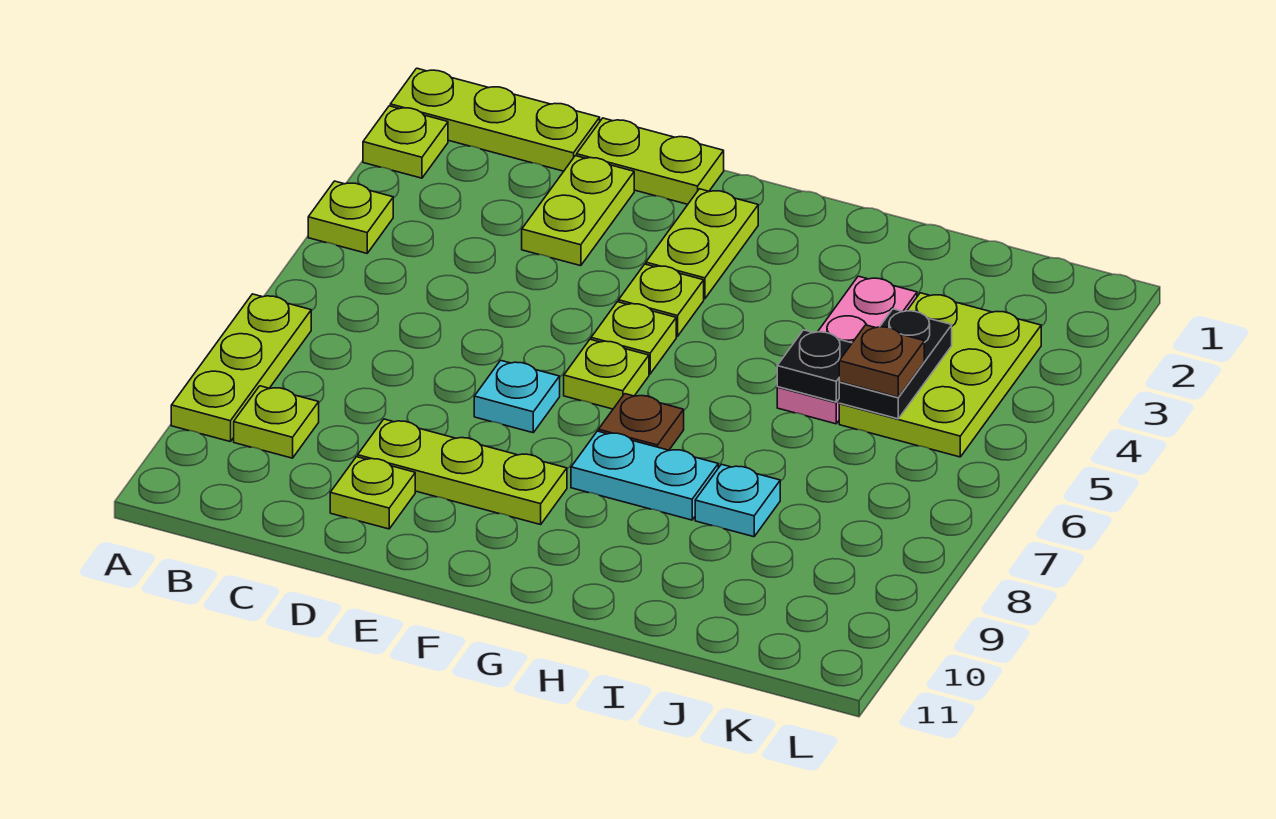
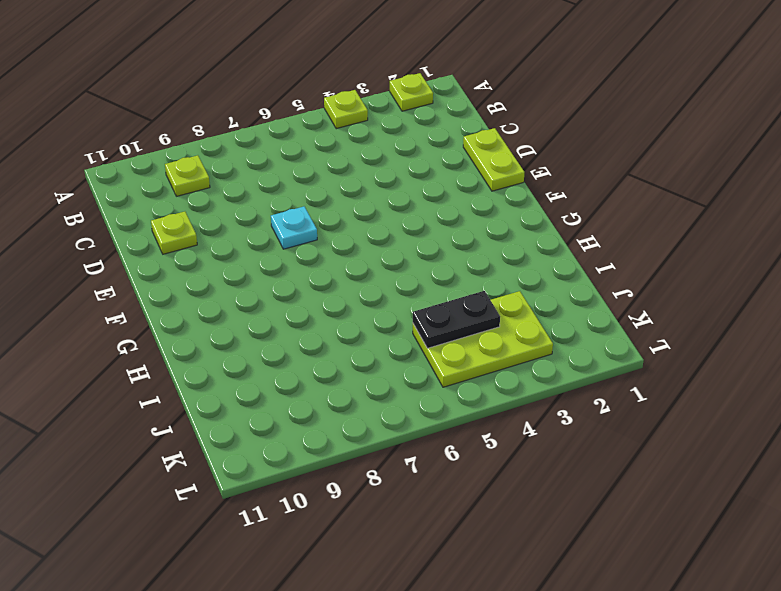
none -> lime 1x3 plate [390,68,600,171]
none -> lime 1x3 plate [171,294,311,442]
none -> lime 1x2 plate [522,156,634,266]

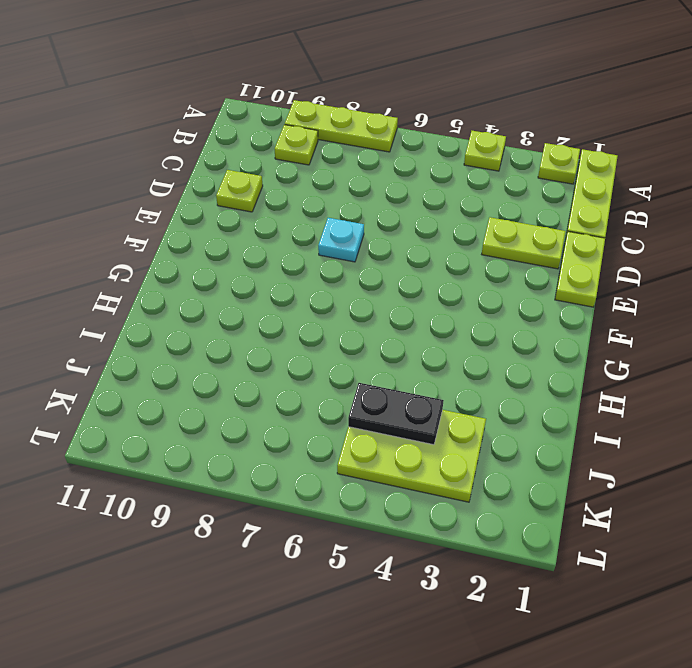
none -> lime 1x3 plate [358,419,567,525]
none -> lime 1x2 plate [646,189,758,299]
none -> lime 1x1 plate [619,264,704,336]

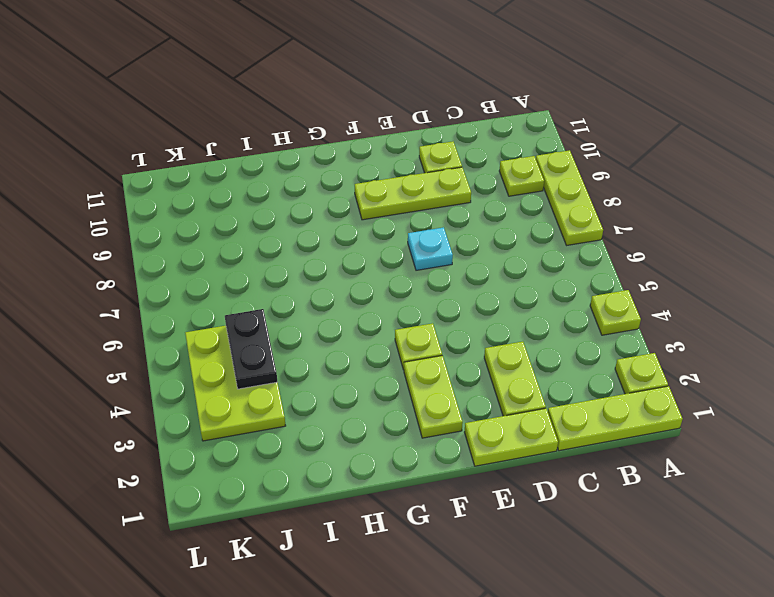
none -> lime 1x1 plate [591,302,676,374]
none -> lime 1x1 plate [564,339,649,409]
none -> brown 1x1 plate [598,394,684,450]

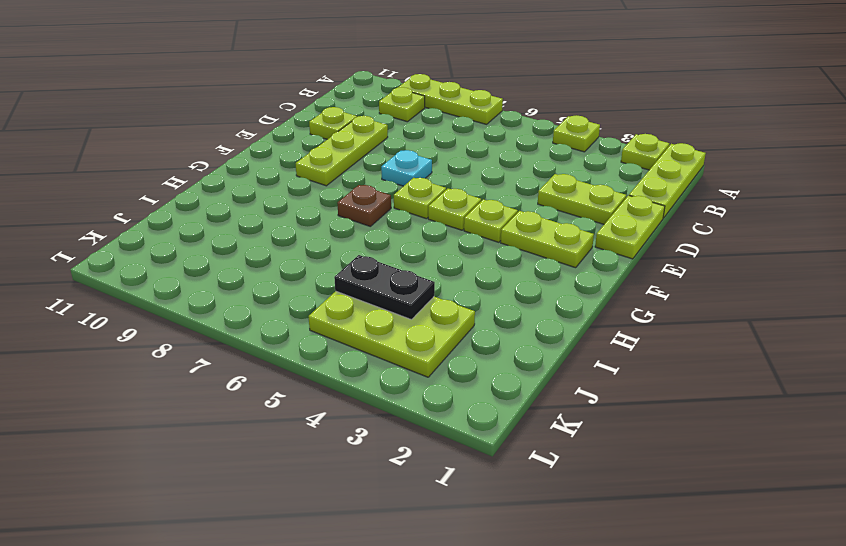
none -> cyan 1x2 plate [571,431,718,520]
none -> pink 1x3 plate [777,276,917,424]
none -> cyan 1x1 plate [695,464,780,537]

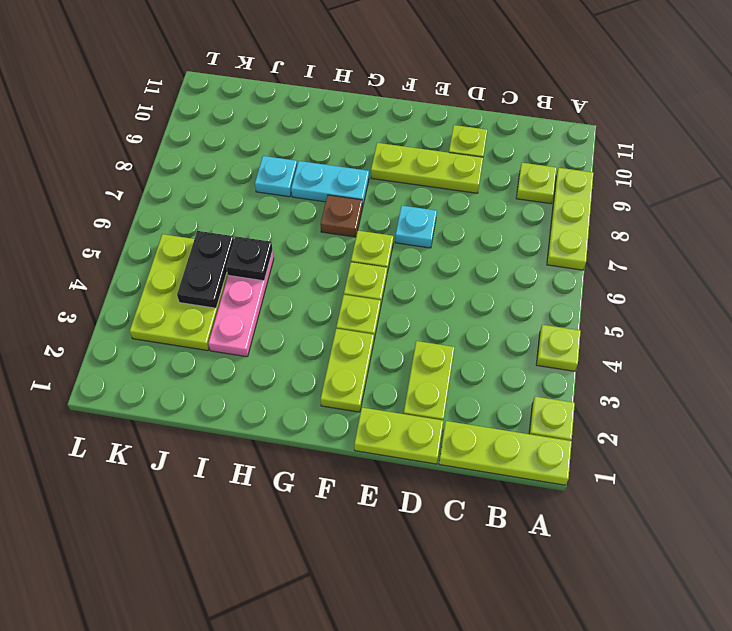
none -> brown 1x1 plate [839,325,924,397]

